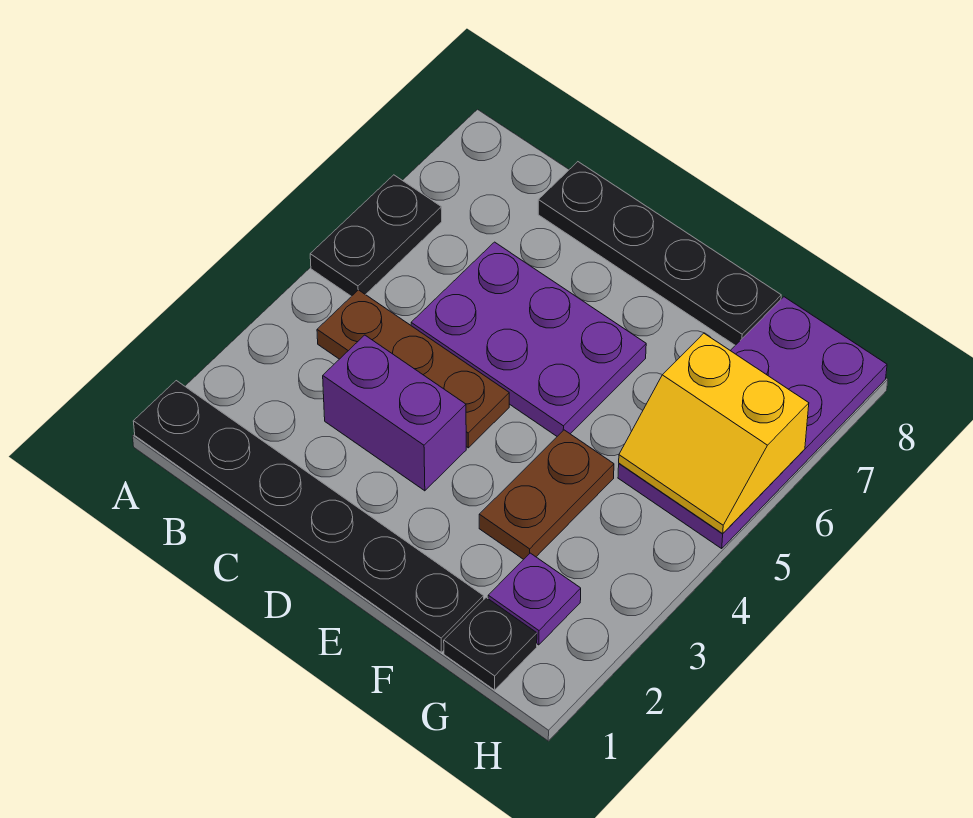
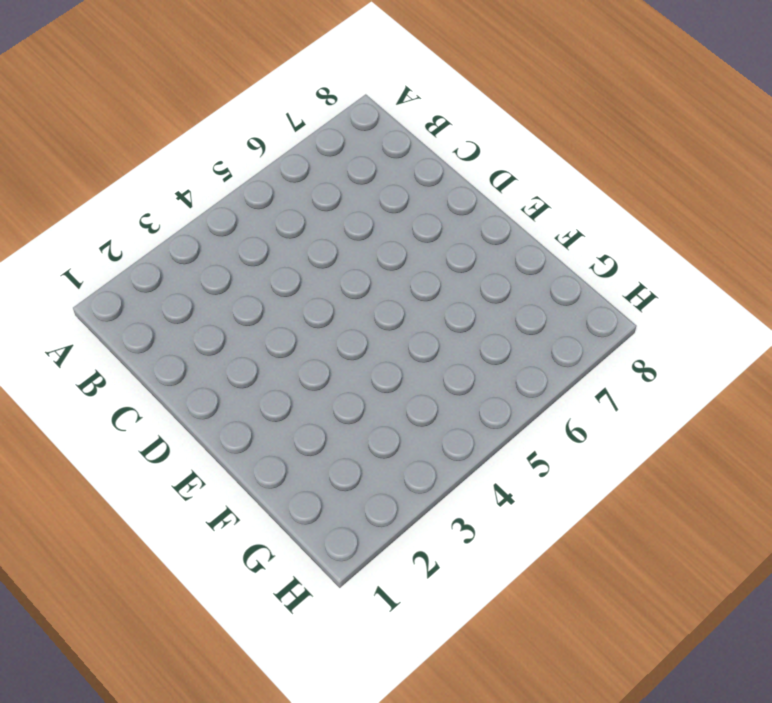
none -> black 1x6 plate [133,381,484,652]
none -> black 1x2 plate [310,175,442,296]

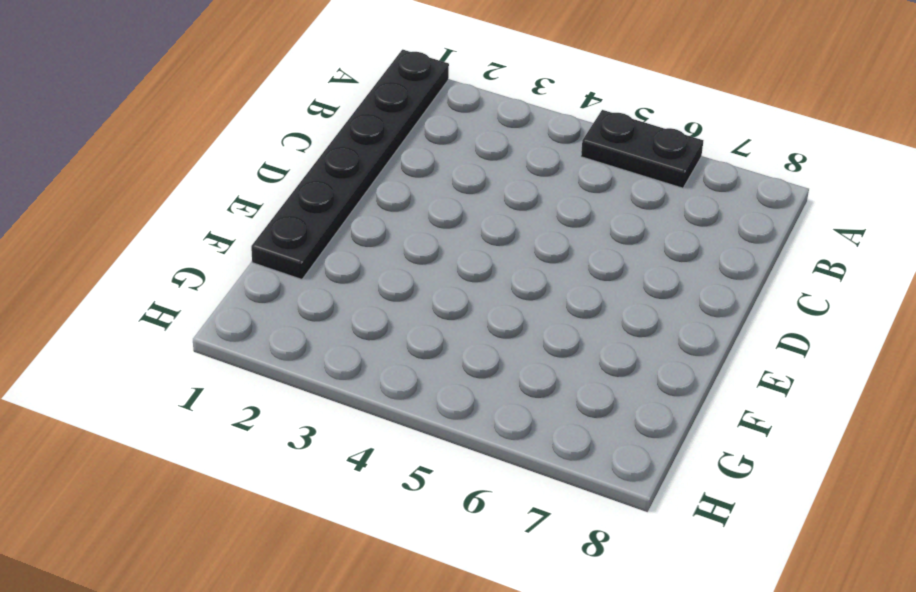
none -> brown 1x3 plate [317,290,509,448]
none -> purple 1x2 brick [323,335,466,491]

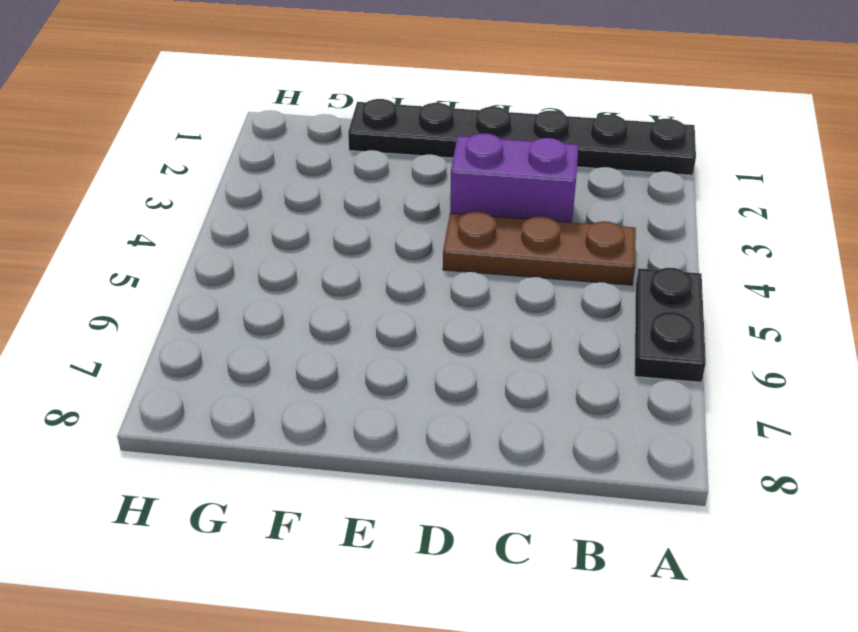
none -> purple 2x3 plate [411,242,646,436]
none -> black 1x4 plate [538,162,781,345]

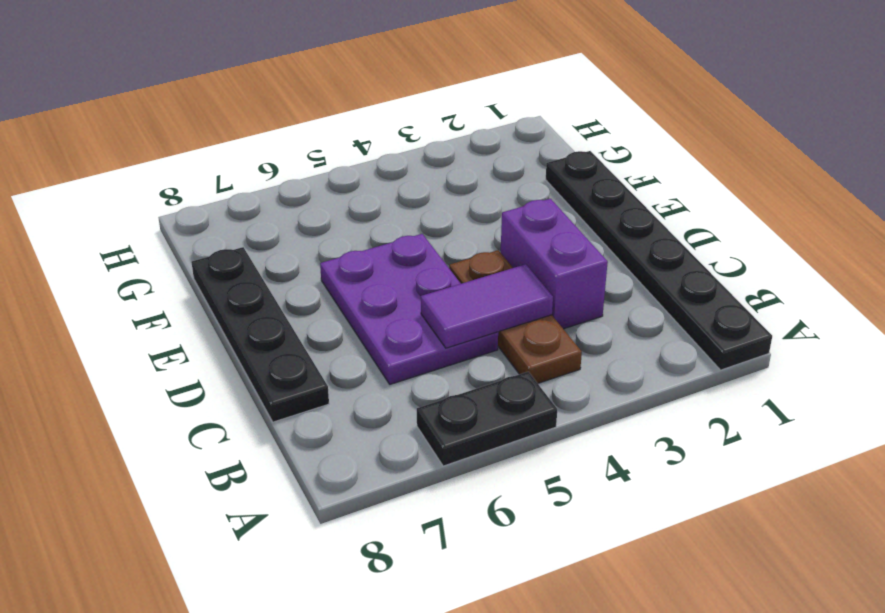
purple 1x2 tile [421,264,553,348] -> none
none -> brown 1x2 plate [479,430,614,559]
none -> black 1x1 plate [444,598,537,690]

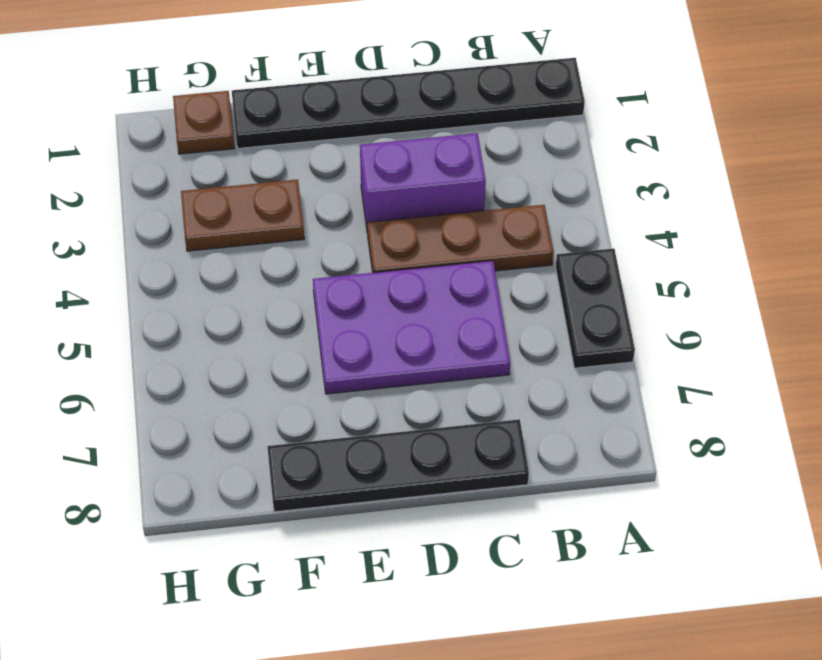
brown 1x2 plate [181,180,304,251] -> brown 1x2 plate turned to [479,430,614,559]
brown 1x1 plate [173,91,235,154] -> black 1x1 plate [444,598,537,690]
none -> purple 1x1 plate [488,553,581,645]
none -> purple 2x4 plate [618,297,887,548]

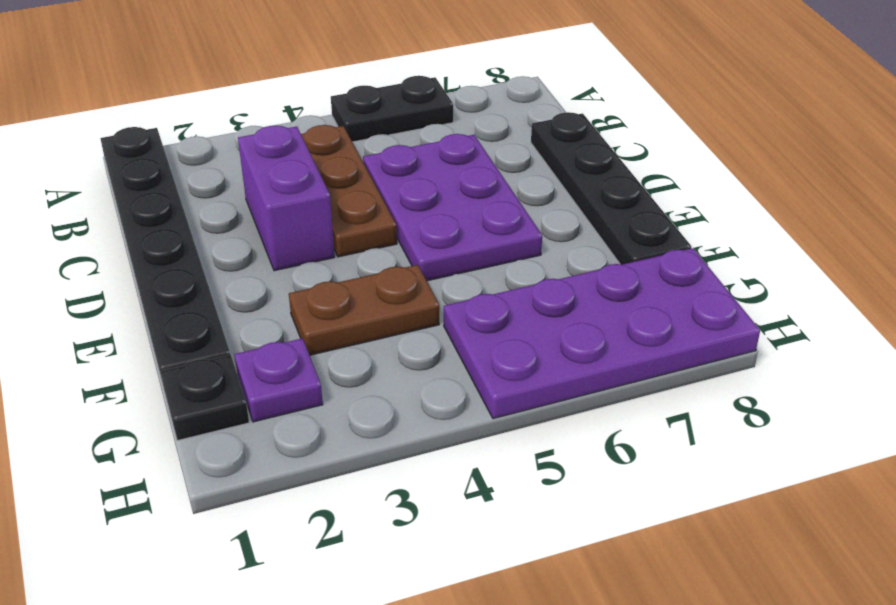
none -> yellow 2x2 slope [619,333,809,533]

